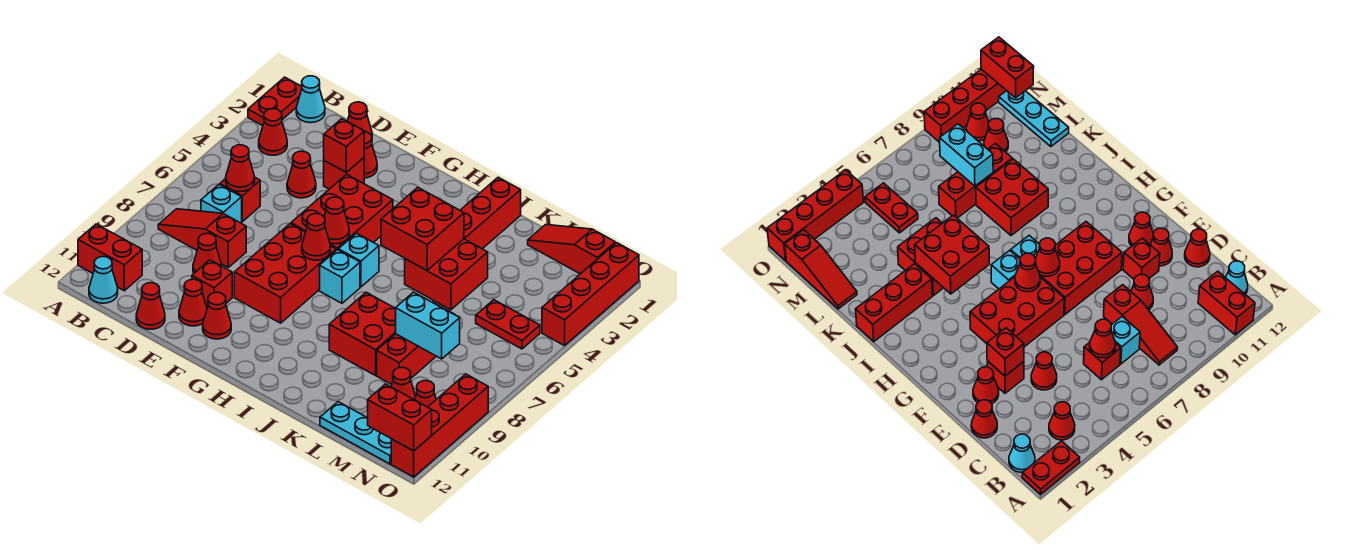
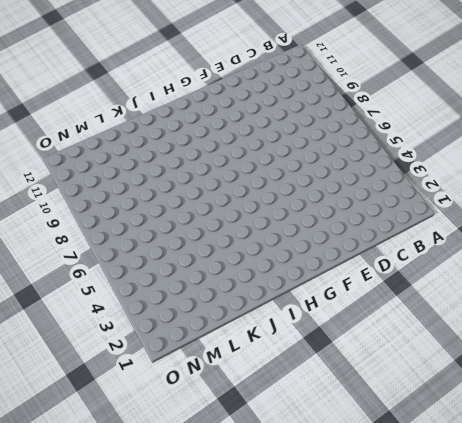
none -> red 1x2 plate [248,77,302,126]
none -> red 1x2 brick [78,224,142,291]
none -> cyan 1x1 cone [296,76,325,123]
none -> red 1x1 cone [259,109,287,155]

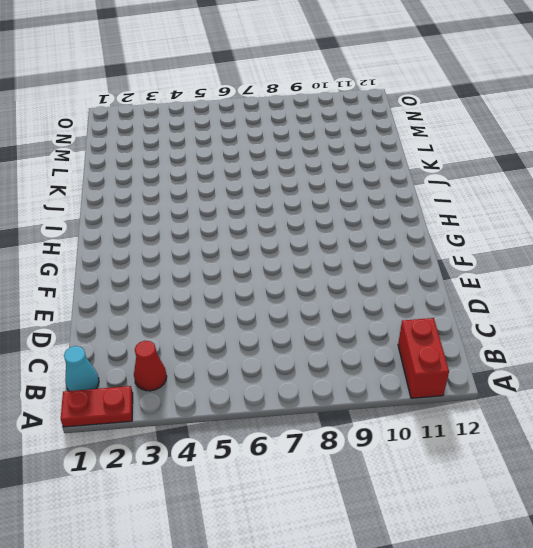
none -> red 1x3 slope [158,209,246,267]
none -> cyan 1x1 cone [89,257,118,303]
none -> red 1x1 brick [220,177,260,222]
none -> cyan 1x1 brick [201,185,242,223]

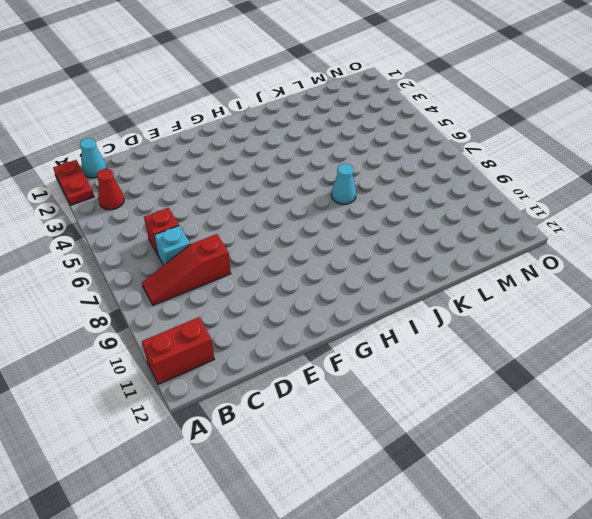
cyan 1x1 cone [331,163,356,204] -> cyan 1x1 cone moved to [89,257,118,303]
none -> red 1x1 cone [347,102,372,136]
none -> red 1x1 cone [287,151,316,198]
none -> red 1x1 cone [193,233,222,273]
none -> red 1x1 cone [136,283,165,329]

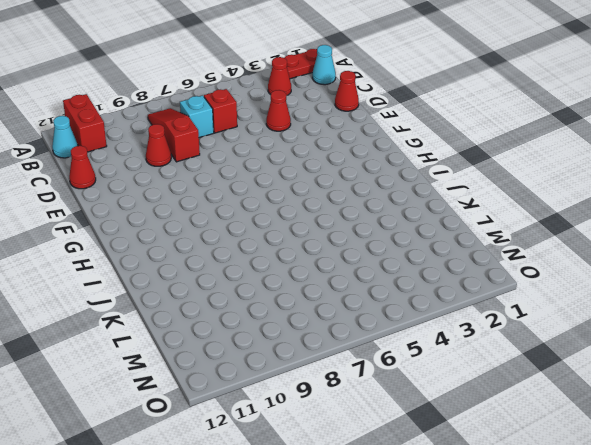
none -> red 1x1 cone [364,132,377,178]
none -> red 1x1 brick [324,158,364,189]
none -> red 1x1 brick [192,260,232,307]
none -> red 1x1 cone [179,279,207,326]

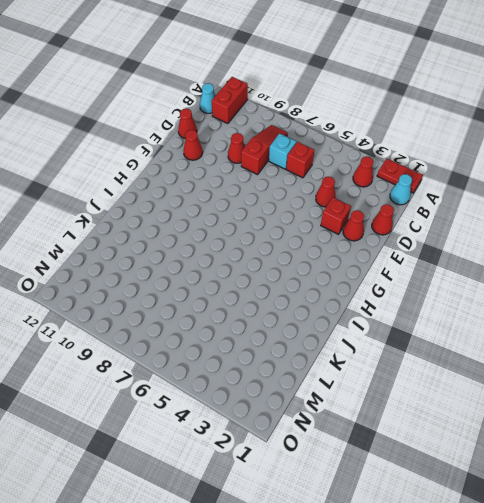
none -> red 1x1 brick [192,260,232,307]
none -> red 2x3 brick [291,174,393,250]
none -> red 2x3 brick [234,224,336,323]
none -> red 1x1 cone [203,292,231,339]

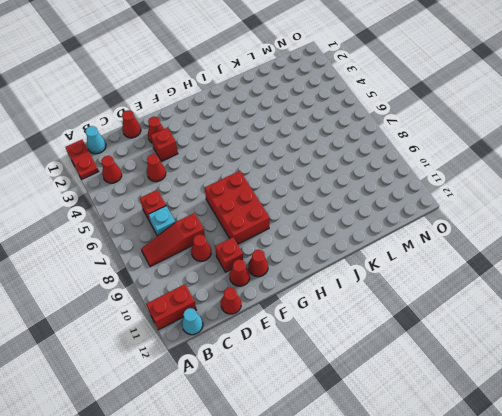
none -> red 2x3 brick [291,174,393,250]
none -> cyan 1x1 brick [338,233,379,287]
none -> cyan 1x1 brick [320,250,360,303]
none -> red 1x3 brick [460,177,521,249]

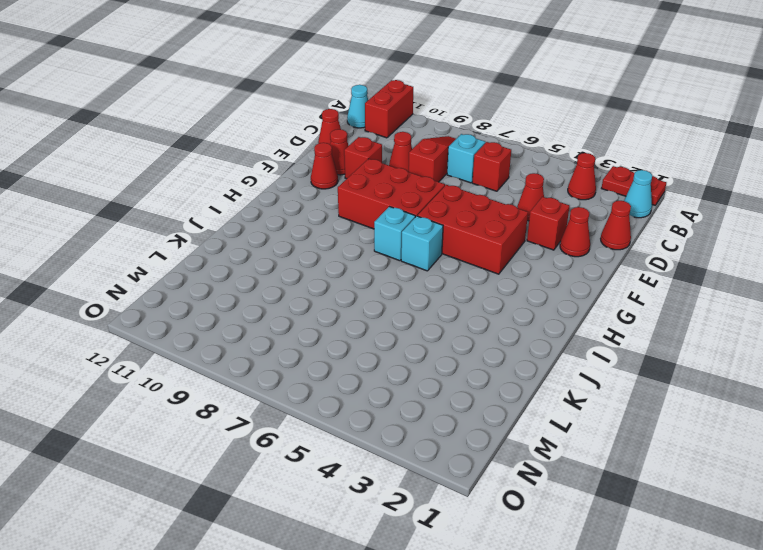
none -> red 1x3 brick [460,177,521,249]
none -> red 2x2 brick [405,239,488,310]
none -> red 2x2 brick [329,292,396,375]
none -> red 1x3 slope [528,224,615,274]

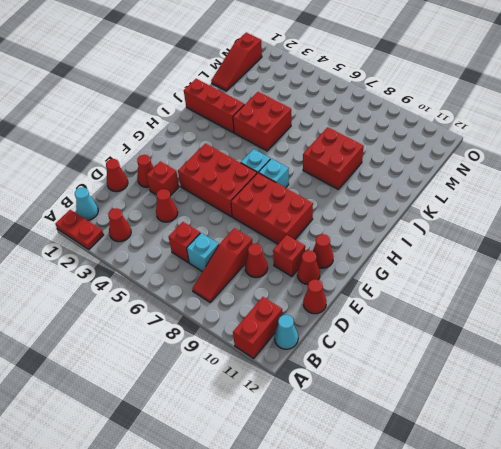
none -> red 1x3 brick [377,302,455,384]
none -> cyan 1x3 plate [320,402,391,464]
none -> red 1x2 plate [476,300,540,349]
none -> red 1x1 cone [391,367,416,400]

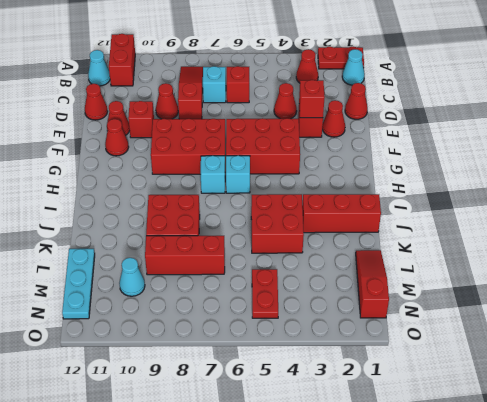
cyan 1x1 cone [119,258,145,296] -> red 1x1 cone [391,367,416,400]
none -> red 1x1 cone [415,381,436,407]
none -> red 1x4 brick [542,243,639,346]
none -> red 1x4 brick [391,374,488,477]
none -> red 1x1 cone [226,145,255,192]

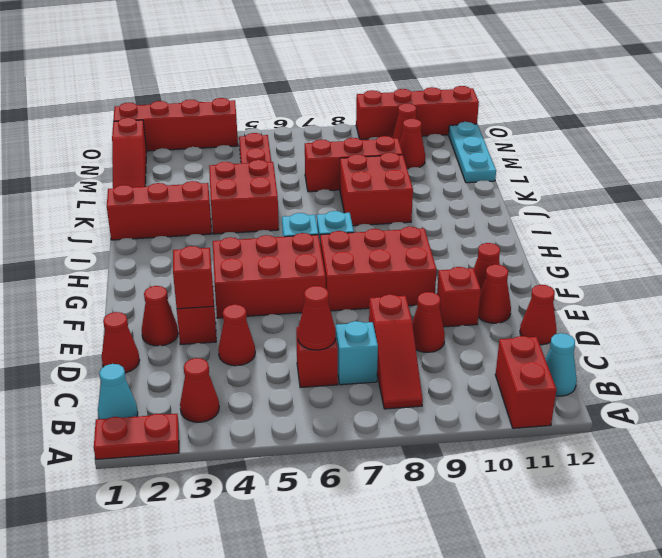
none -> red 1x1 cone [324,197,349,244]
none -> red 1x1 cone [302,214,330,260]
none -> red 2x2 brick [381,187,464,270]
none -> cyan 1x2 brick [396,292,460,359]

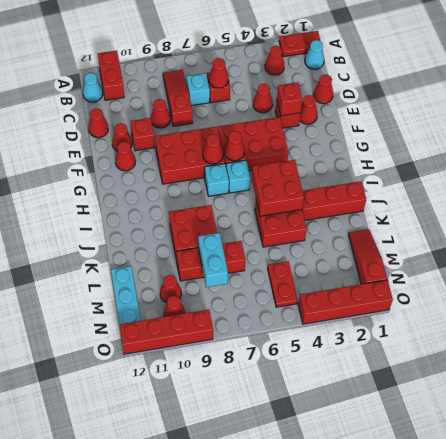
none -> red 1x2 brick [368,384,432,451]

